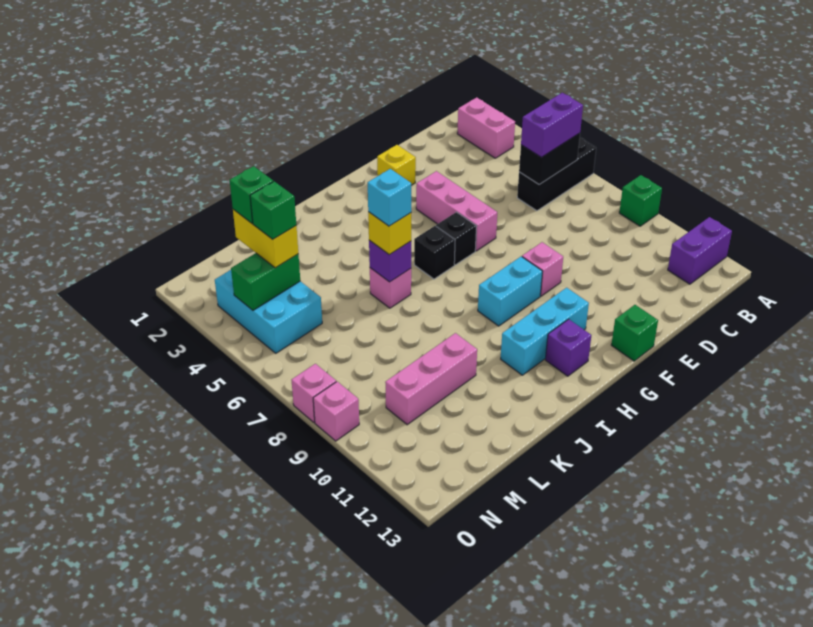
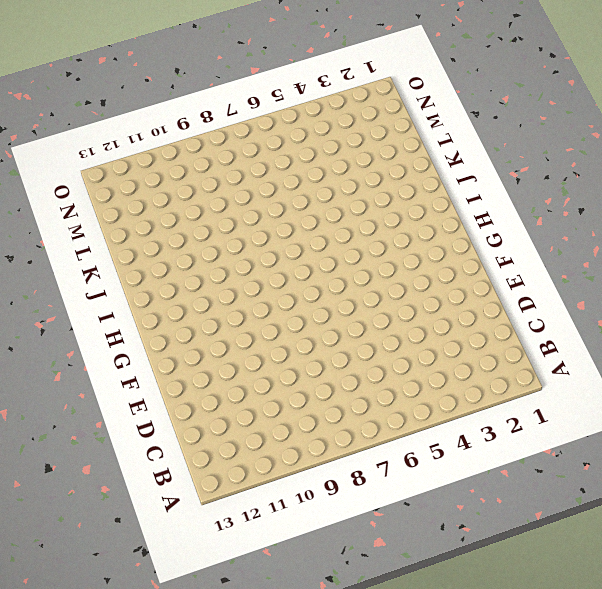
none -> black 1x3 brick [517,138,596,211]
none -> green 1x1 brick [619,175,662,226]
none -> purple 1x2 brick [668,217,732,284]

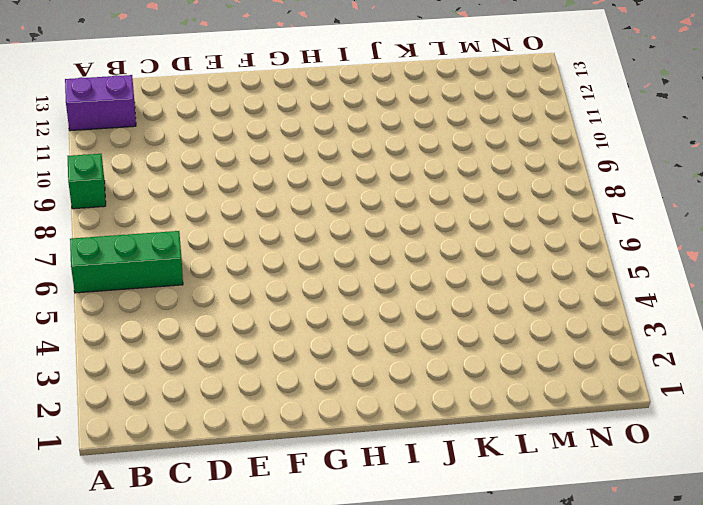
green 1x3 brick [70,231,183,293] -> black 1x3 brick [517,138,596,211]
none -> pink 1x2 brick [457,97,515,158]
none -> yellow 1x1 brick [377,145,416,185]
none -> pink 1x3 brick [416,171,497,251]

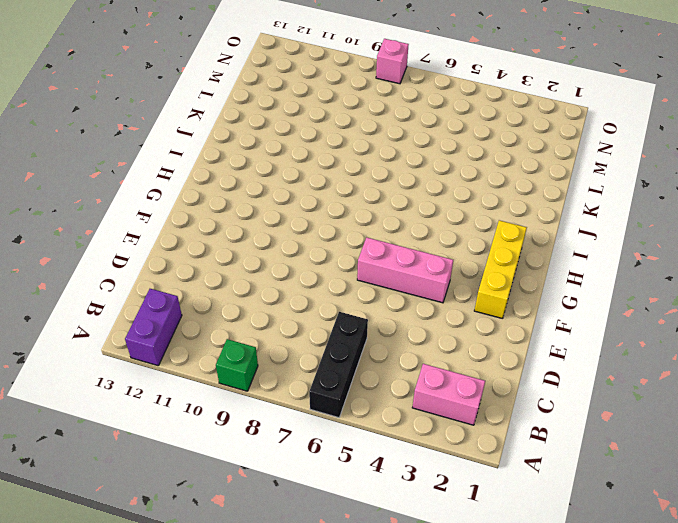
yellow 1x3 brick [474,220,527,319] -> yellow 1x1 brick [377,145,416,185]
none -> pink 1x1 brick [522,242,563,296]
none -> green 1x1 brick [611,305,658,361]
none -> black 1x1 brick [436,212,477,265]

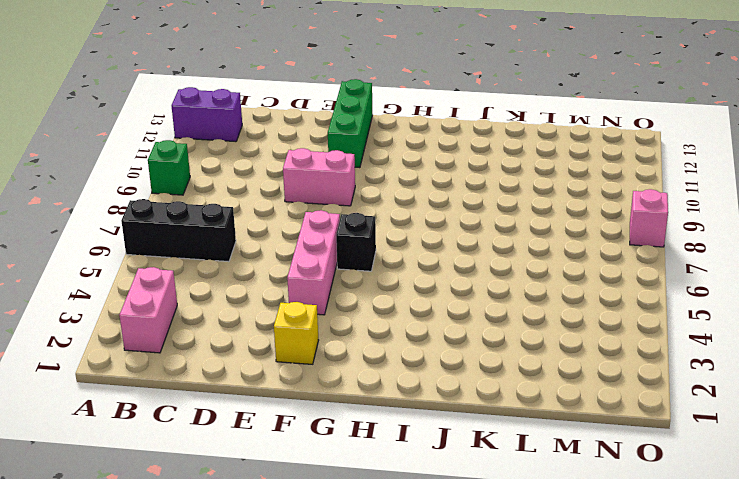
pink 1x2 brick [283,148,355,206] -> pink 1x1 brick [522,242,563,296]
green 1x3 brick [328,79,373,168] -> green 1x1 brick [611,305,658,361]
none -> cyan 1x2 brick [478,257,542,326]
none -> cyan 1x3 brick [501,288,589,375]
none -> black 1x1 brick [414,226,455,279]

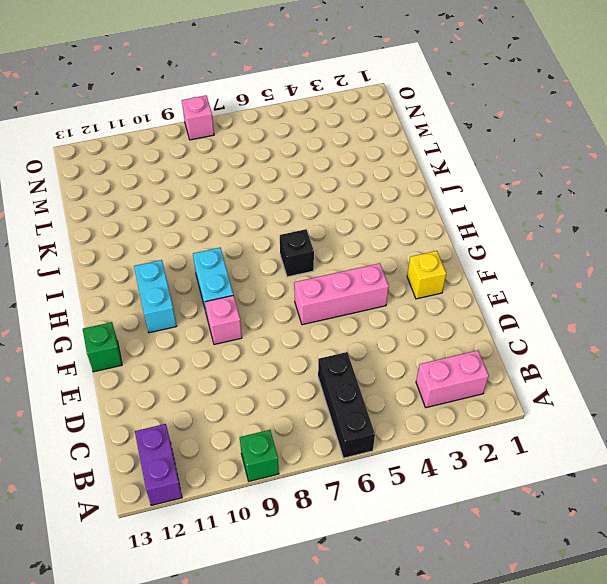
cyan 1x2 brick [134,260,177,333] -> cyan 1x3 brick [501,288,589,375]
none -> black 1x1 brick [436,212,477,265]
none -> purple 1x1 brick [545,319,591,376]
none -> pink 1x1 brick [370,268,411,308]

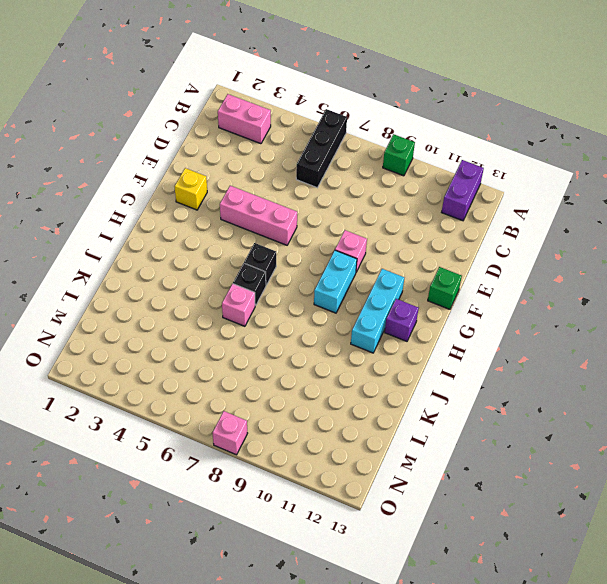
black 1x1 brick [233,263,266,305] -> black 1x1 brick moved to [436,212,477,265]
none -> pink 1x3 brick [385,333,477,425]
none -> cyan 2x3 brick [215,270,322,353]
none -> pink 1x1 brick [313,382,359,441]

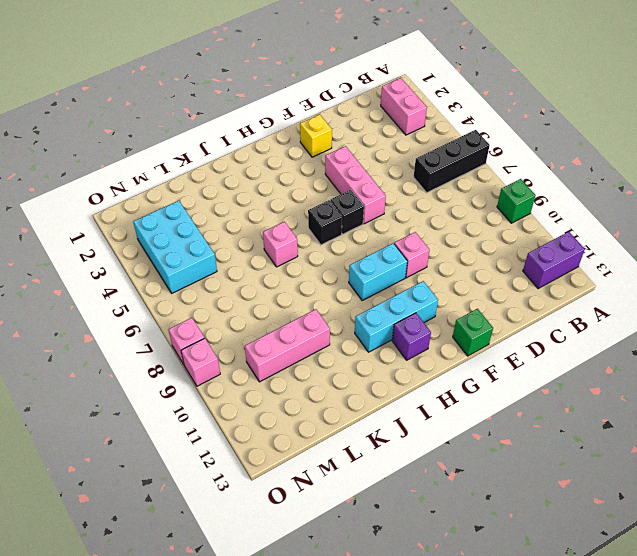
none -> black 1x2 brick [519,133,580,184]
none -> purple 1x1 brick [369,240,411,282]
none -> green 1x2 brick [231,253,300,310]

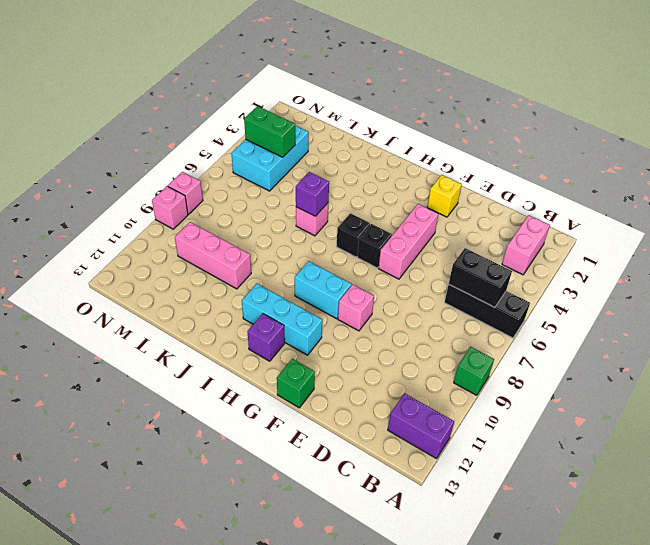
none -> purple 1x2 brick [521,93,583,157]
none -> yellow 1x1 brick [368,212,411,255]
none -> yellow 1x2 brick [233,209,298,268]

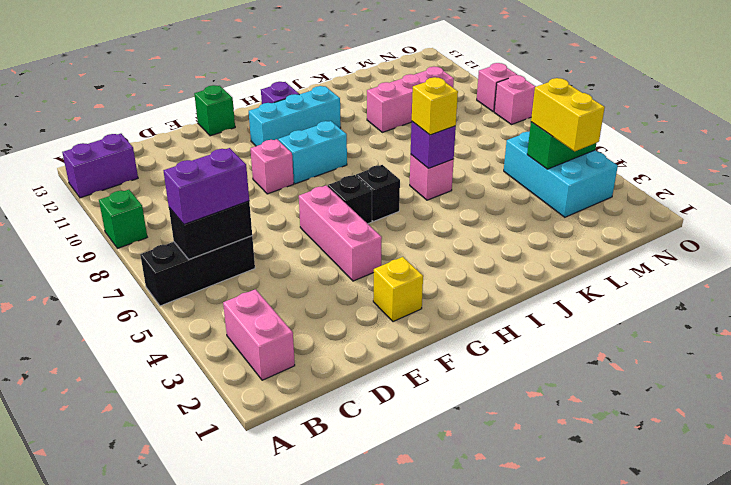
none -> cyan 1x1 brick [367,169,411,226]
none -> green 1x1 brick [230,166,273,223]
none -> green 1x1 brick [250,181,296,239]

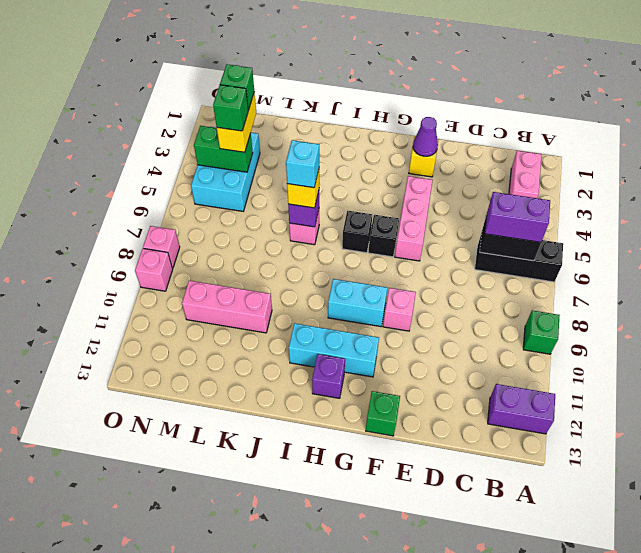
purple 1x1 cone [413,117,438,156] -> none

